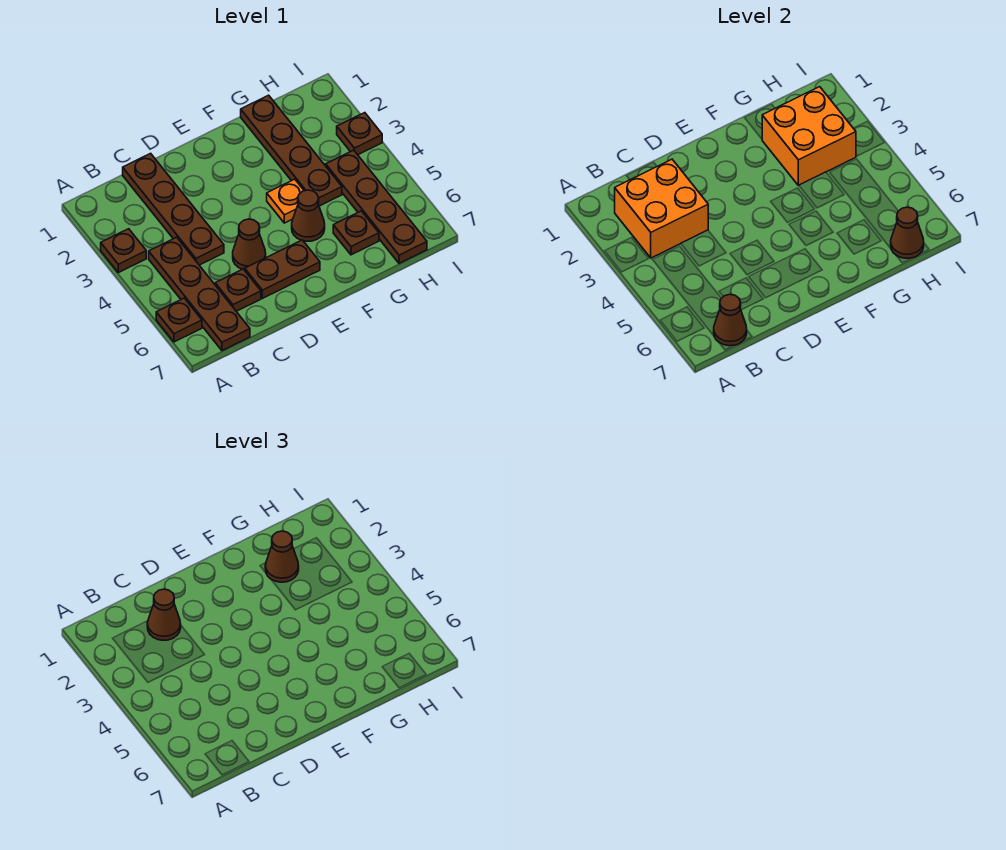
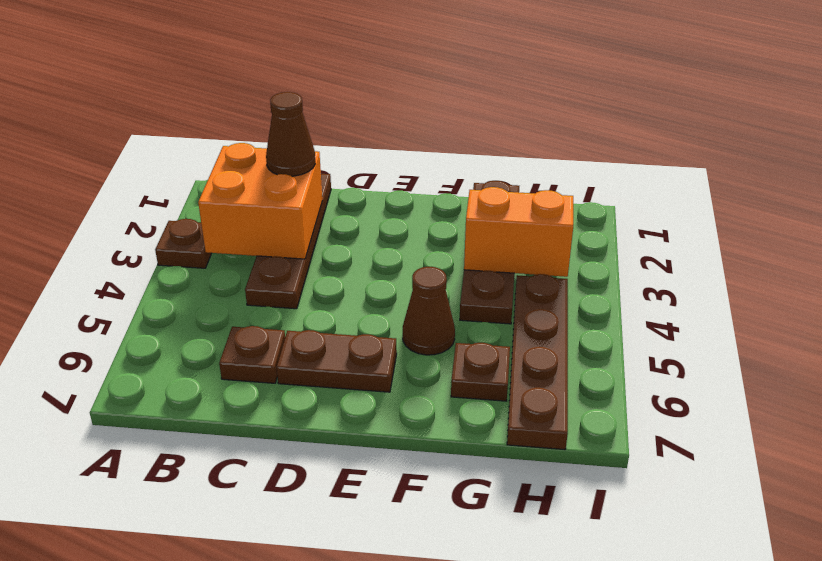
orange 1x2 brick [464,187,573,277] -> orange 2x2 brick [762,87,856,185]
none -> brown 1x1 plate [156,298,202,342]
none -> brown 1x4 plate [149,237,250,351]
none -> brown 1x1 cone [233,219,266,270]

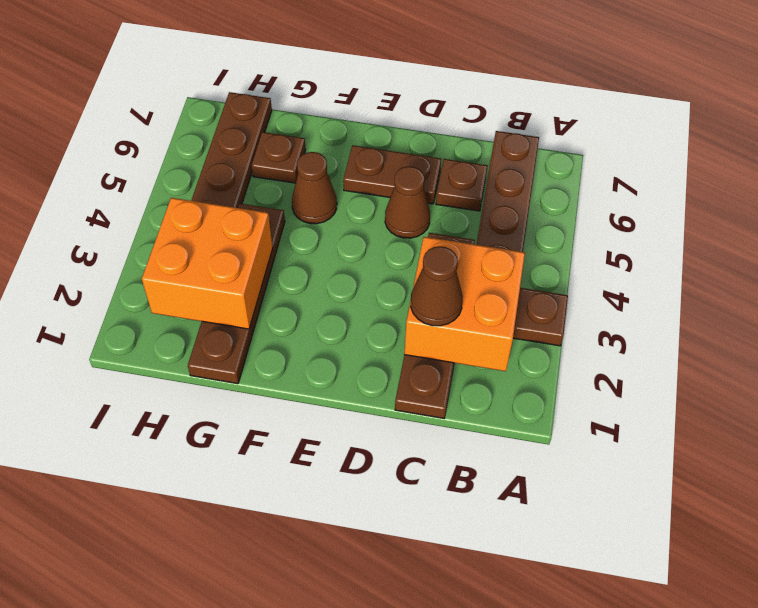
none -> brown 1x1 plate [156,298,202,342]
none -> orange 1x1 plate [267,179,304,223]
none -> brown 1x1 plate [337,113,382,155]

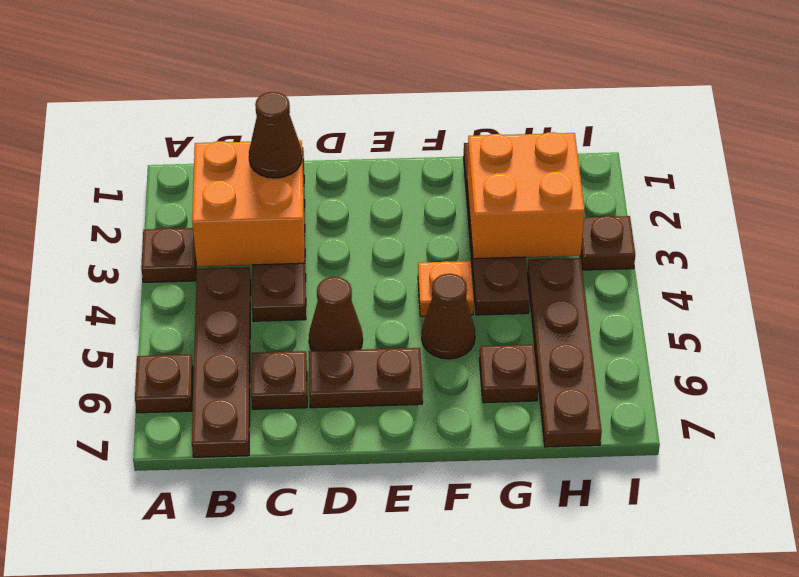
none -> brown 1x1 cone [714,294,747,346]
none -> brown 1x1 cone [891,207,924,258]
none -> brown 1x1 cone [265,531,299,582]

